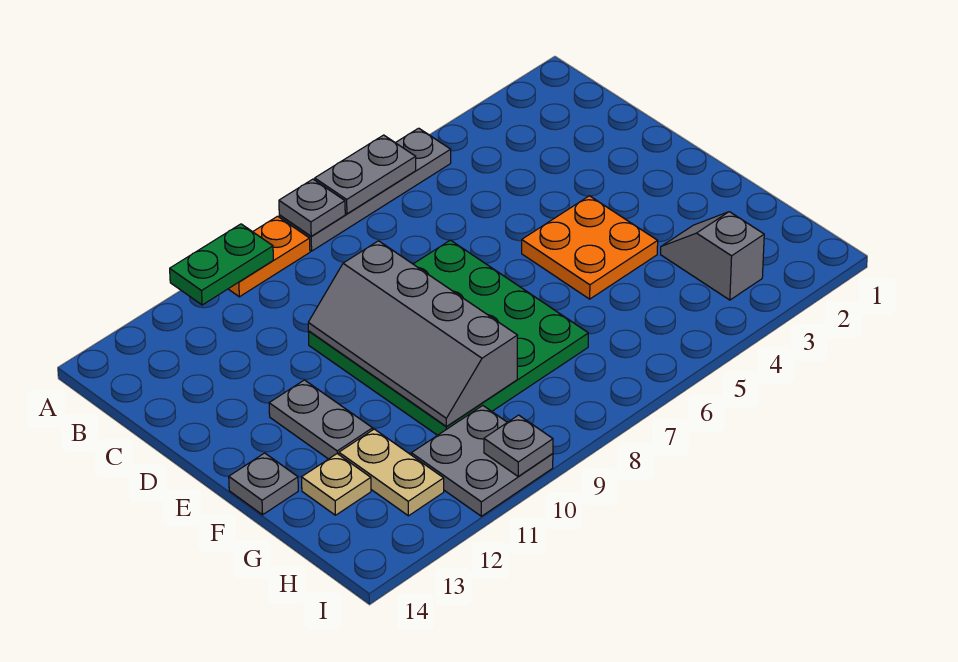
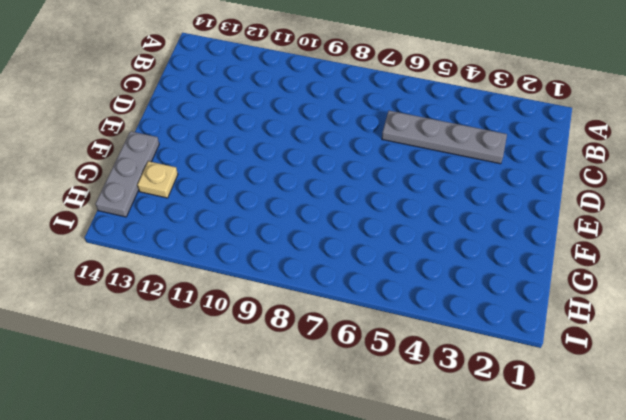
grey 1x4 plate [382,111,507,164] -> grey 1x4 plate moved to [279,128,451,251]
grey 1x3 plate [95,131,159,217] -> grey 1x1 plate [229,453,298,515]
none -> orange 1x2 plate [229,216,310,297]
none -> green 4x4 plate [308,240,588,435]
none -> orange 2x2 plate [522,196,658,299]

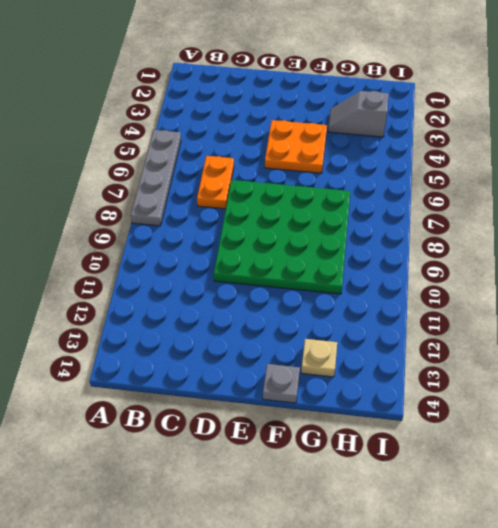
orange 1x2 plate [197,156,234,209] -> orange 1x2 plate moved to [229,216,310,297]
none -> grey 1x2 plate [269,380,373,459]
none -> tan 1x2 plate [339,429,444,516]
none -> grey 2x2 plate [411,406,553,516]

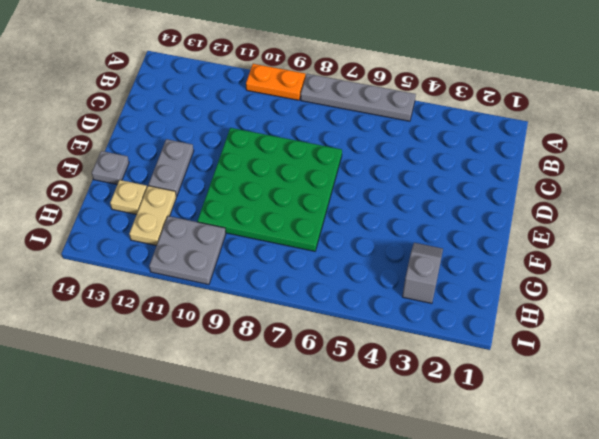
none -> orange 2x2 plate [522,196,658,299]
none -> grey 1x2 plate [315,135,416,214]
none -> grey 1x1 plate [279,179,345,236]

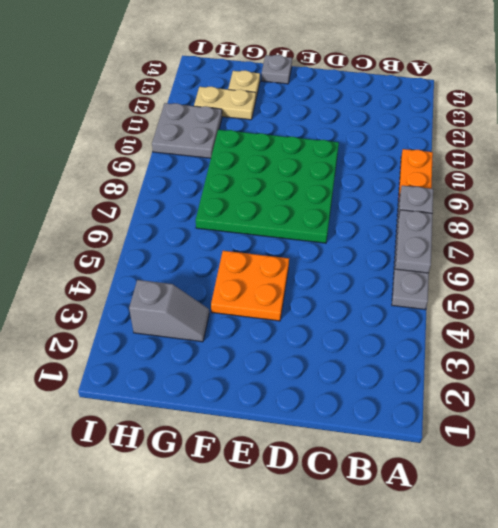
none -> grey 1x2 plate [269,380,373,459]
none -> green 1x2 plate [170,224,273,305]
none -> grey 2x4 slope [308,241,518,426]

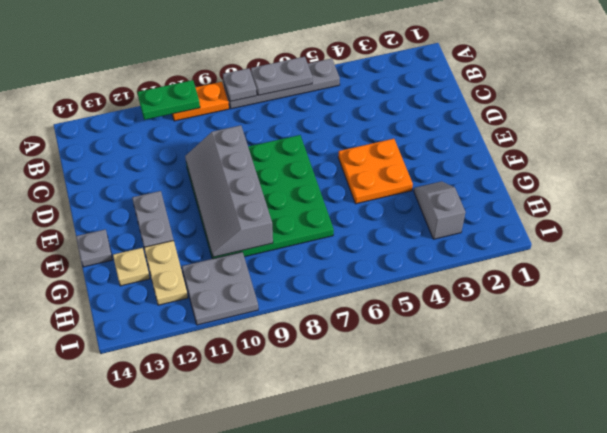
none -> grey 1x1 plate [484,415,553,477]

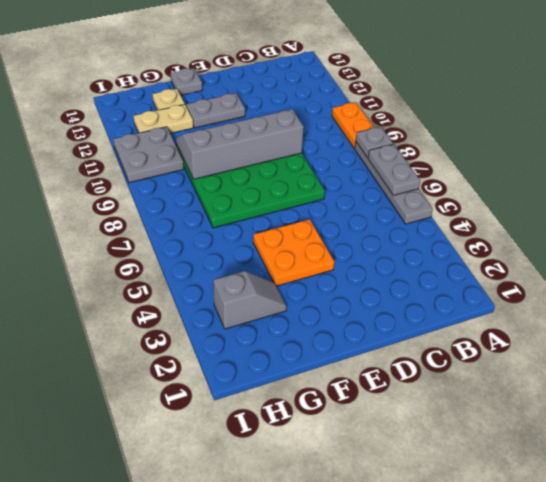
none -> green 1x2 plate [170,224,273,305]
none -> grey 1x1 plate [484,415,553,477]

